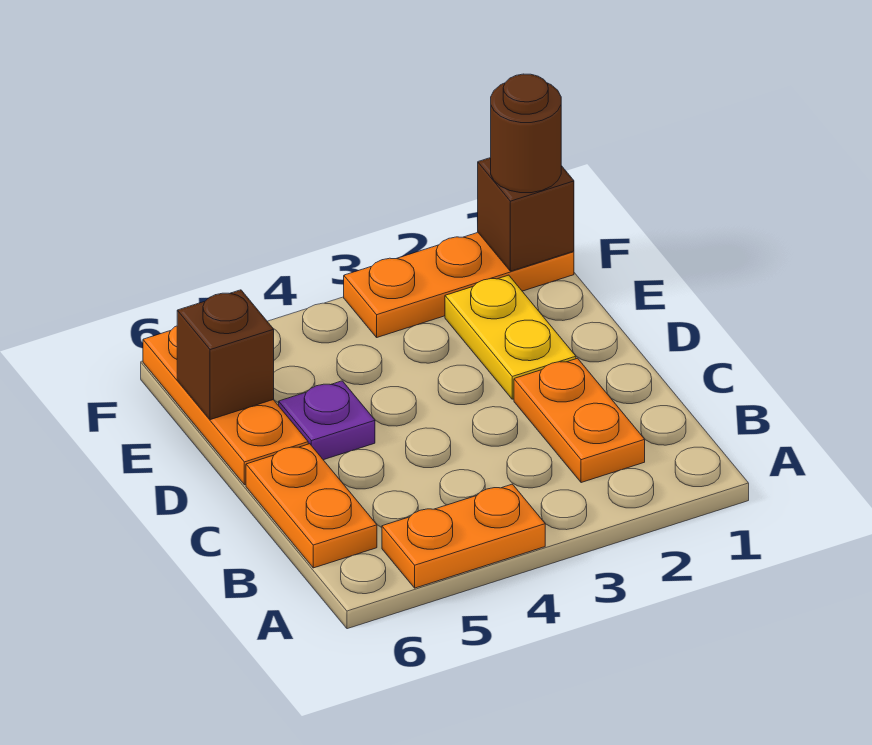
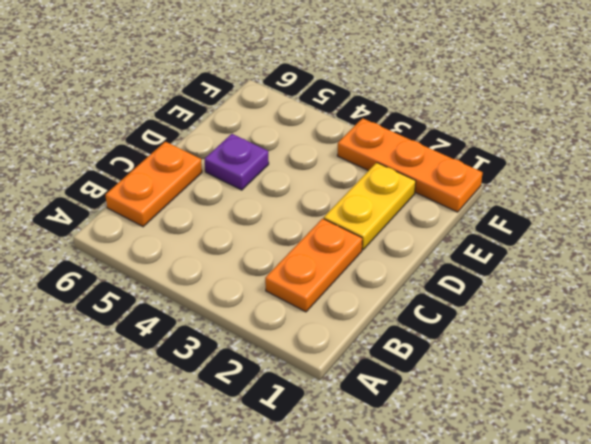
none -> orange 1x2 plate [382,484,545,588]
none -> orange 1x3 plate [143,326,308,485]

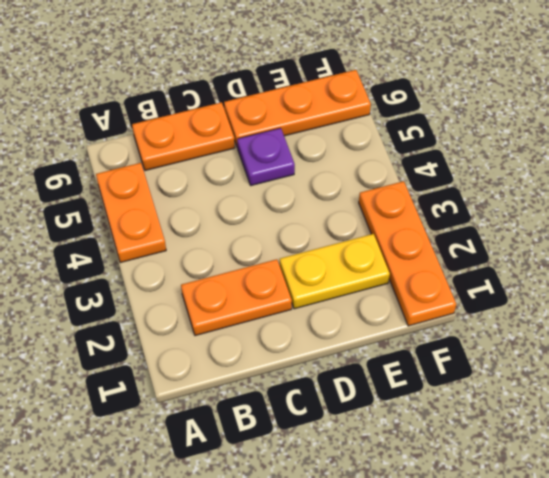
none -> brown 1x1 brick [177,290,274,420]
none -> brown 1x1 brick [478,158,574,271]

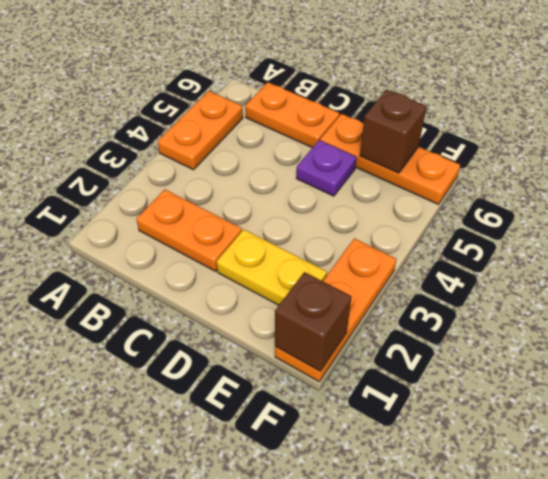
none -> brown 1x1 round brick [491,74,561,193]

